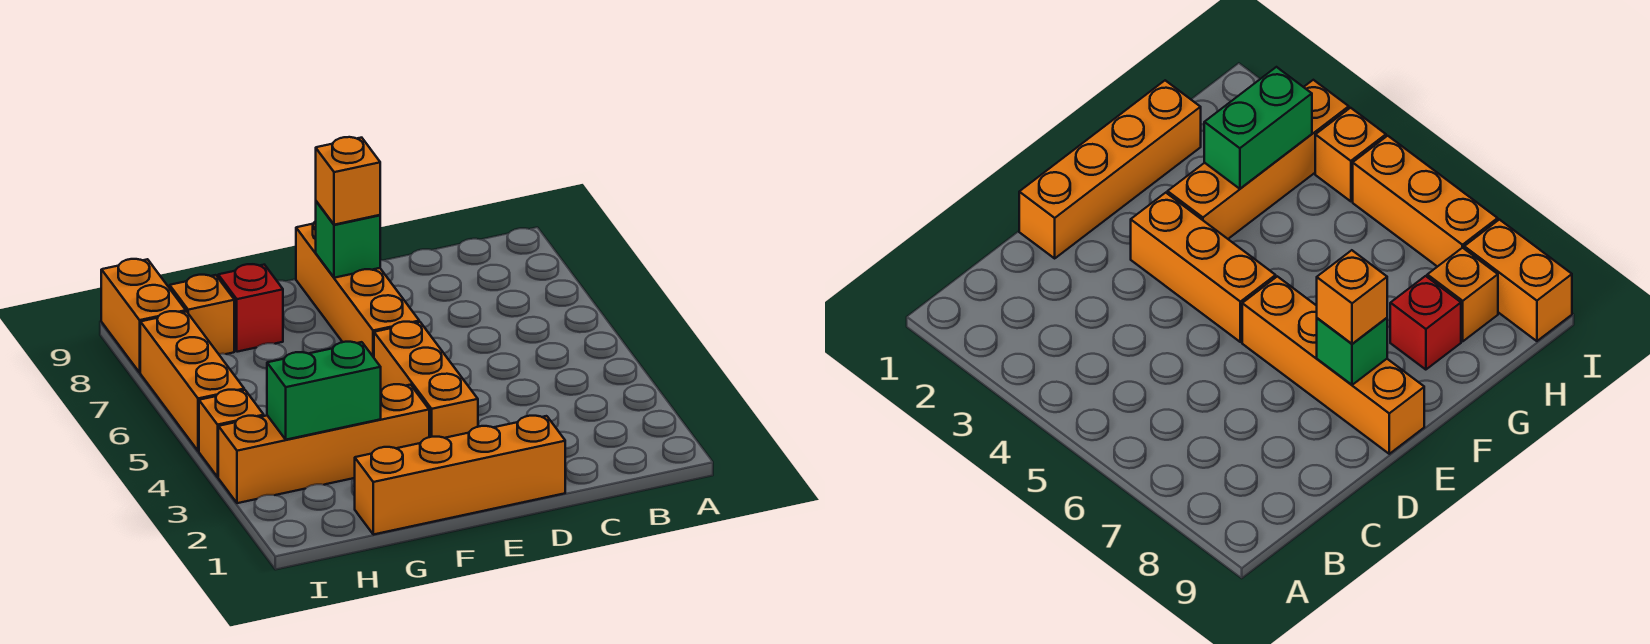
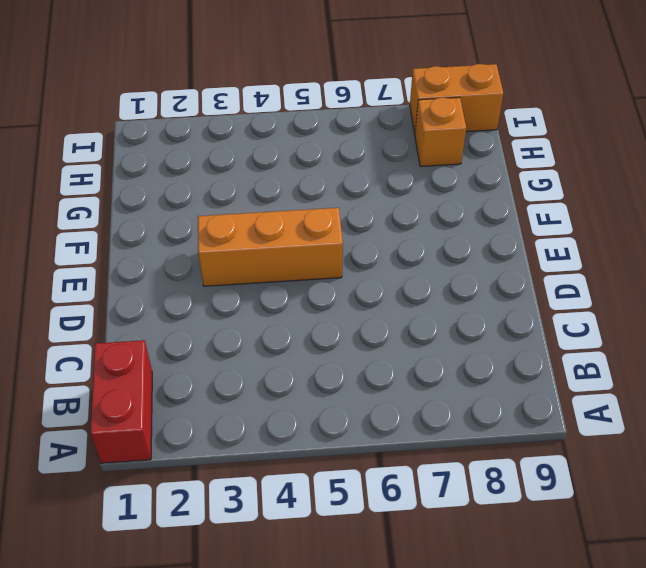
red 1x2 brick [90,340,152,463] -> none
none -> orange 1x4 brick [355,416,565,535]
none -> orange 1x4 brick [296,221,419,357]
none -> orange 1x4 brick [218,384,429,503]

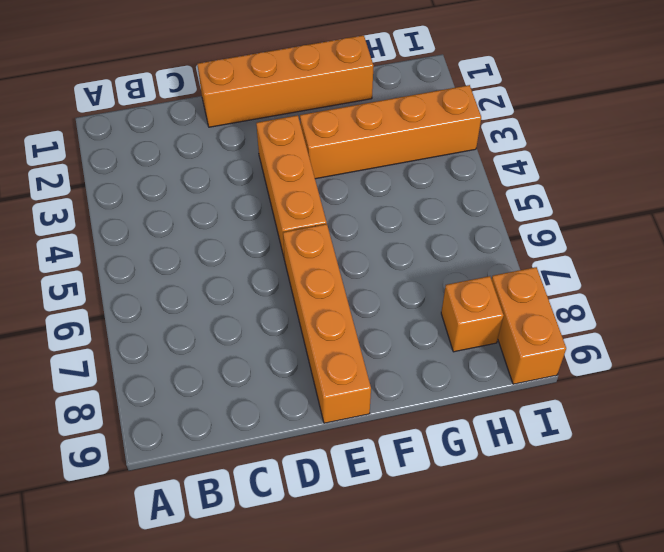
none -> red 1x1 brick [218,264,283,352]
none -> orange 1x1 brick [199,390,264,477]
none -> orange 1x3 brick [140,311,244,451]

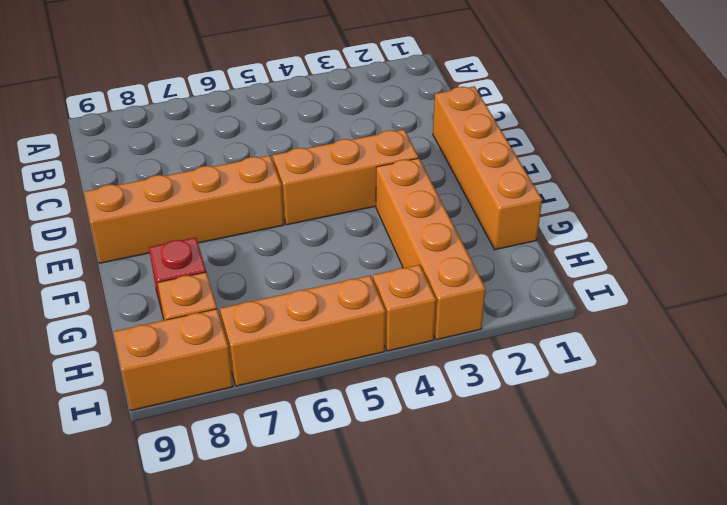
none -> green 1x1 brick [316,201,380,278]
none -> green 1x2 brick [267,342,381,440]
none -> orange 1x1 brick [316,137,380,225]

